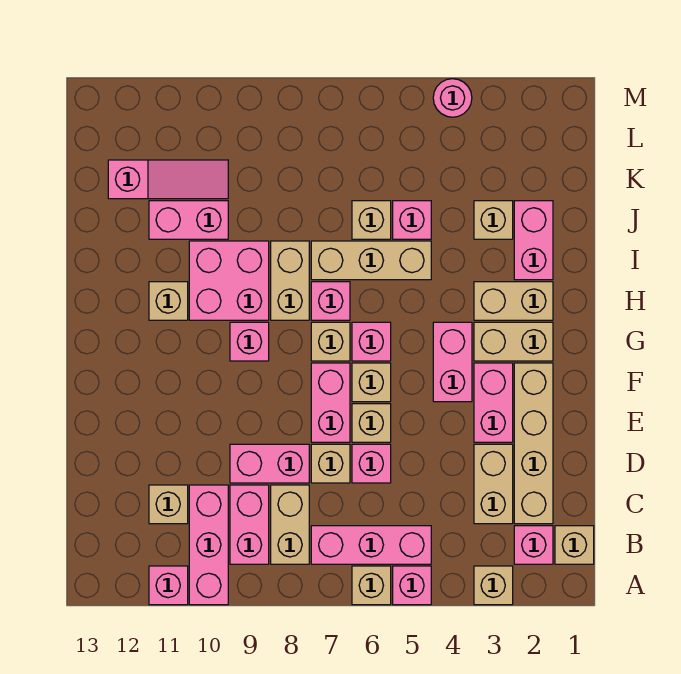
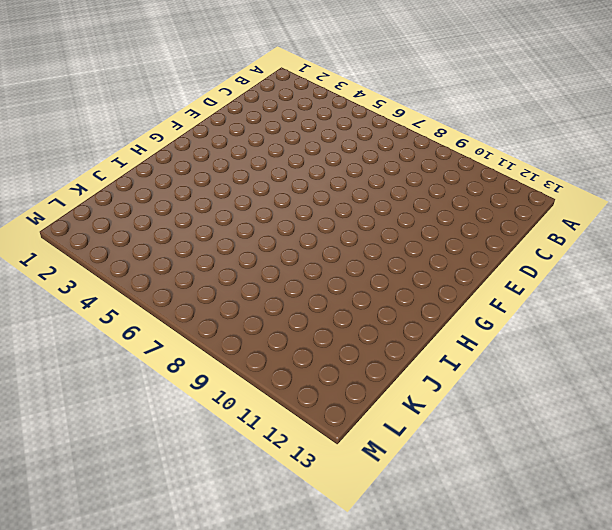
none -> tan 1x1 brick [474,566,513,605]
none -> pink 1x1 brick [393,566,431,605]
none -> tan 1x1 brick [352,566,391,605]
none -> pink 1x3 brick [189,485,228,605]

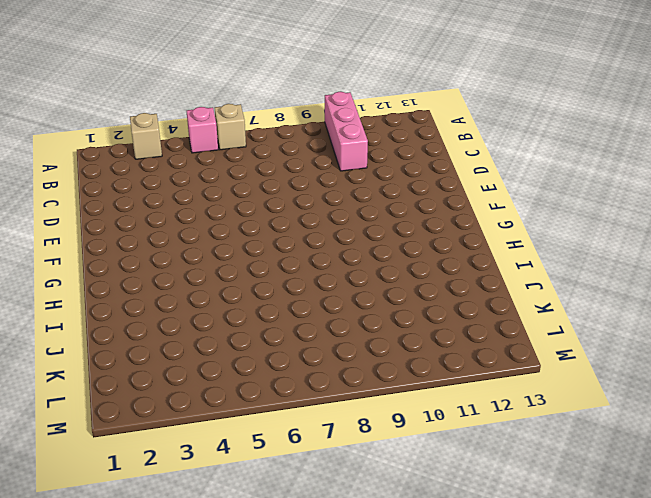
none -> pink 1x1 brick [149,566,188,605]
none -> tan 1x1 brick [555,526,594,564]
none -> pink 1x1 brick [514,526,553,564]
none -> pink 1x3 brick [311,526,431,564]

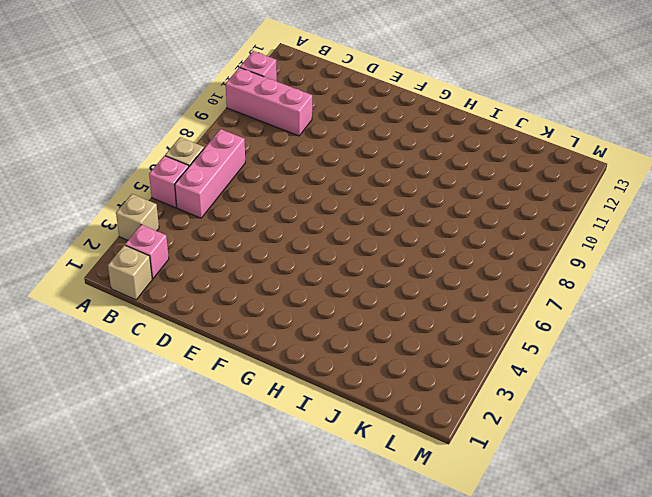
none -> tan 1x2 brick [271,485,309,564]
none -> pink 1x2 brick [230,485,269,564]
none -> tan 1x4 brick [514,363,553,524]
none -> tan 1x2 brick [474,444,513,524]

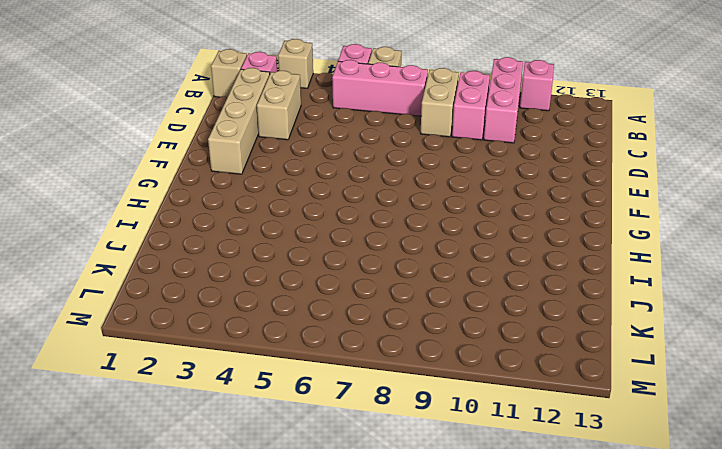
none -> tan 1x1 brick [149,485,188,524]
none -> pink 1x1 brick [352,444,391,483]
none -> tan 1x1 brick [311,444,350,483]
none -> pink 1x2 brick [230,444,309,483]

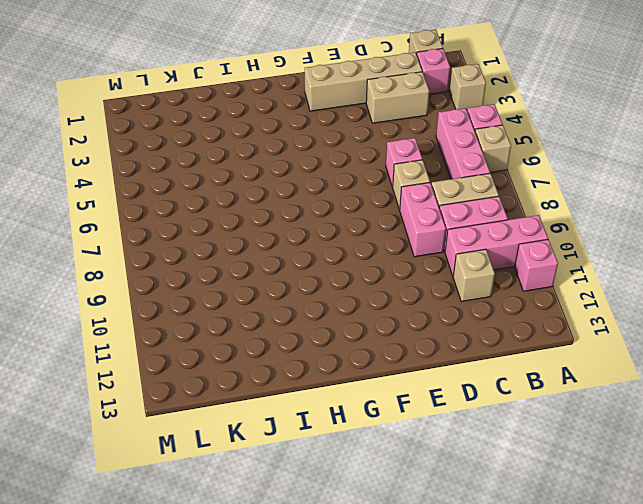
none -> pink 1x2 brick [474,363,513,442]
none -> tan 1x1 brick [352,404,391,442]
none -> pink 1x2 brick [311,363,350,442]
none -> pink 1x2 brick [433,322,472,402]

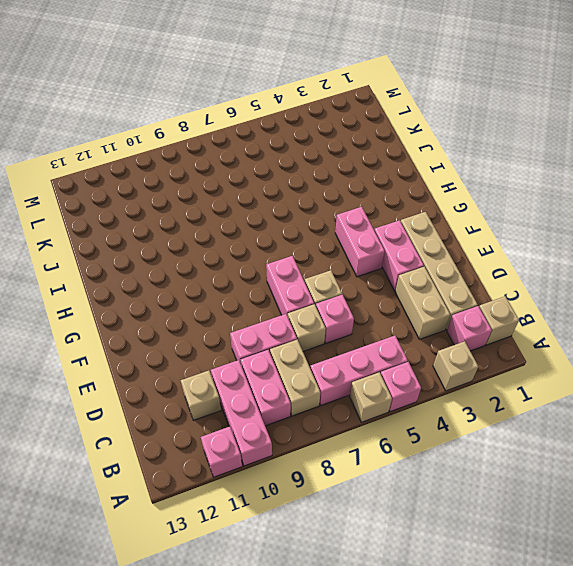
none -> tan 1x1 brick [352,363,391,402]
none -> tan 1x2 brick [474,322,553,361]
none -> pink 1x1 brick [352,322,391,361]
none -> tan 1x1 brick [311,322,350,361]

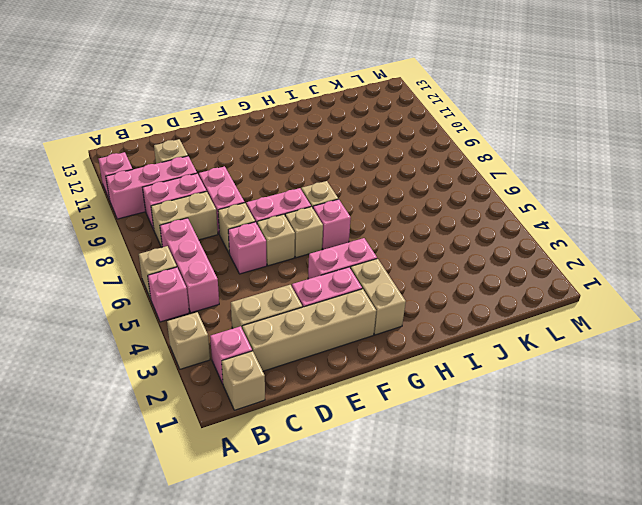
none -> pink 1x1 brick [230,322,269,361]
none -> tan 1x2 brick [474,282,553,320]
none -> pink 1x1 brick [311,282,350,320]
none -> tan 1x2 brick [271,241,309,320]

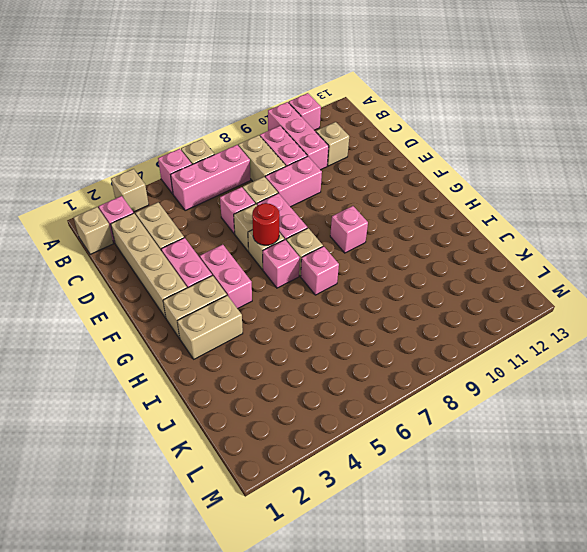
red 1x1 round brick [252,203,280,245] -> none
none -> tan 1x2 brick [271,241,309,320]
none -> pink 2x2 brick [189,241,269,320]
none -> tan 1x1 brick [149,282,188,320]
none -> pink 1x2 brick [514,201,553,280]

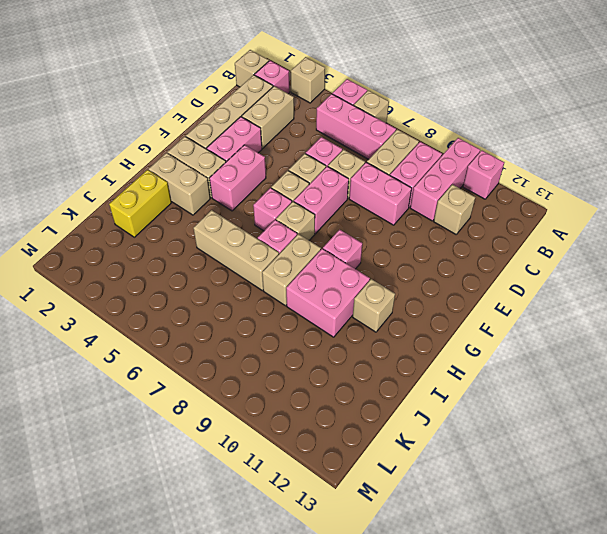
yellow 1x2 brick [109,170,171,237] -> pink 1x2 brick [514,201,553,280]
none -> tan 1x1 brick [474,201,513,239]
none -> pink 1x1 brick [393,201,431,239]
none -> tan 1x1 brick [352,201,391,239]
none -> pink 1x2 brick [149,201,228,239]

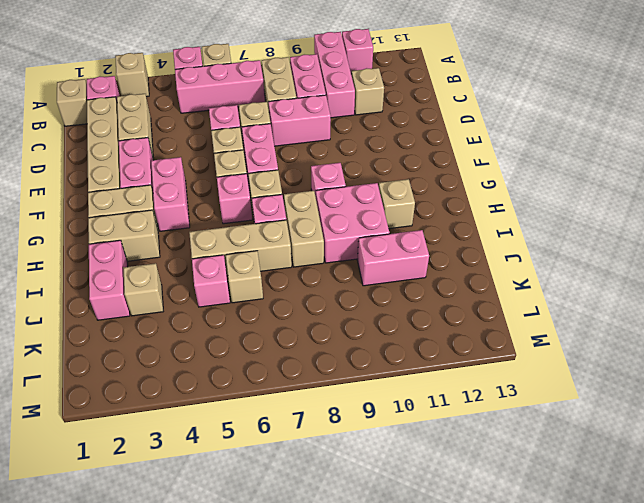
none -> pink 1x3 slope [108,160,228,199]
none -> pink 1x1 round brick [433,79,472,117]

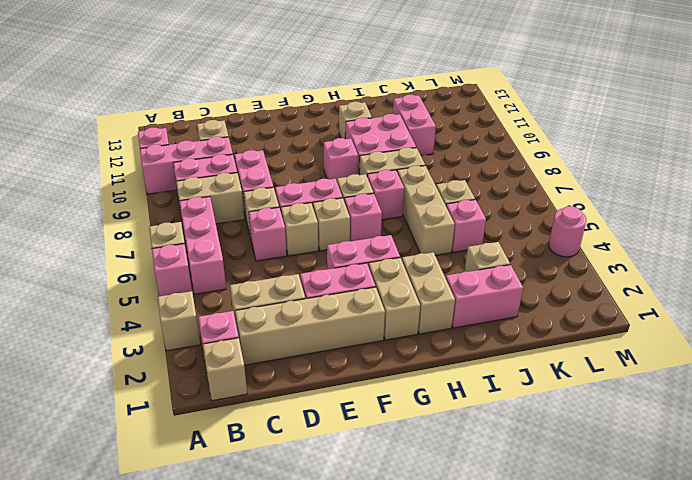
none -> pink 1x3 slope [108,160,228,199]

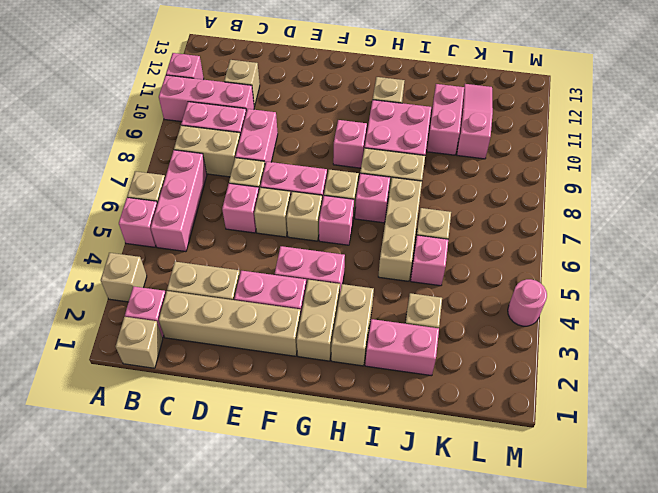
pink 1x3 slope [457,84,493,159] -> pink 1x3 slope turned to [108,160,228,199]

